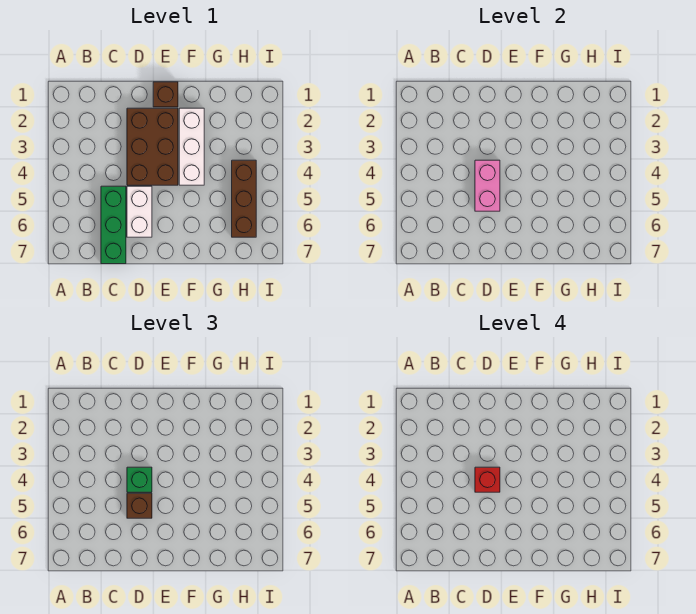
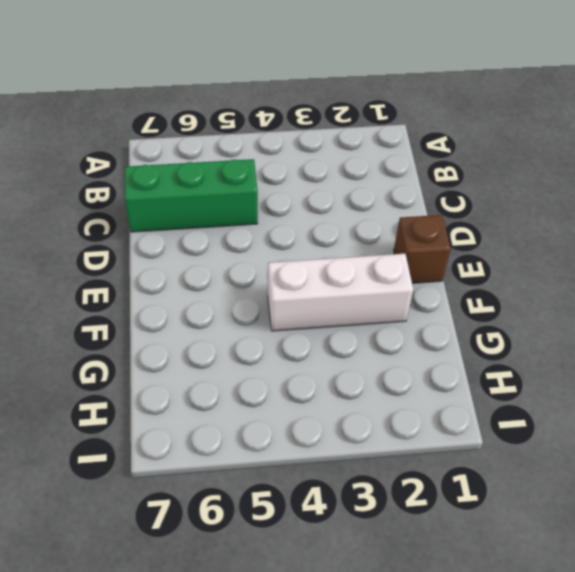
none -> brown 2x3 brick [127,108,178,185]
none -> white 1x2 brick [127,186,152,237]

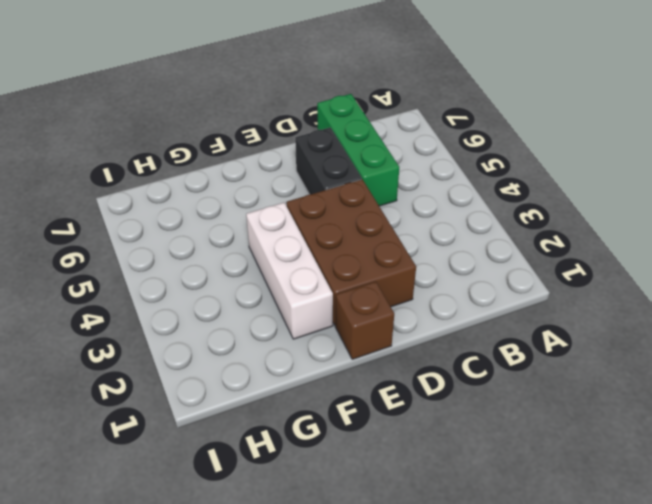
black 1x2 brick [295,128,362,194] -> white 1x2 brick [127,186,152,237]
none -> brown 1x3 brick [232,160,256,237]
none -> pink 1x2 brick [475,160,500,211]

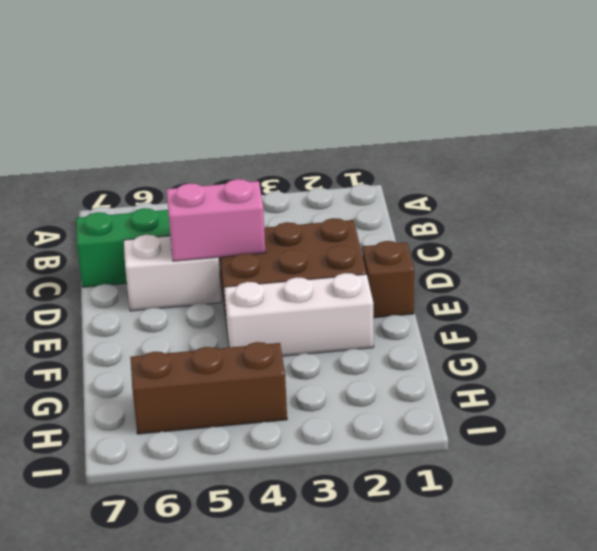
none -> green 1x1 brick [127,467,152,492]
none -> brown 1x1 brick [127,493,152,518]

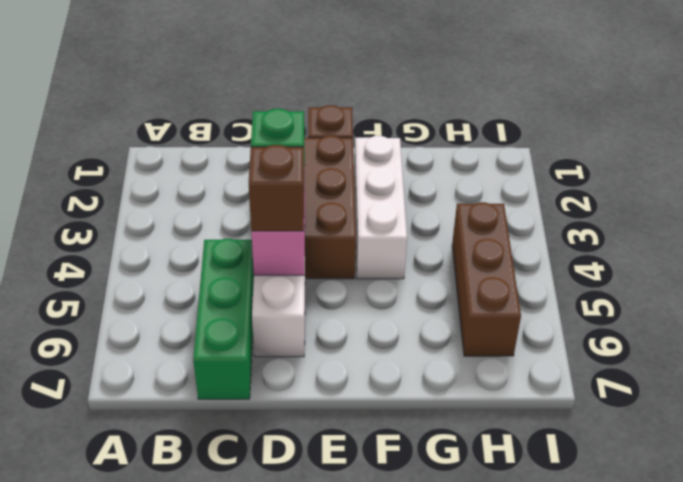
none -> red 1x1 brick [475,467,500,492]

